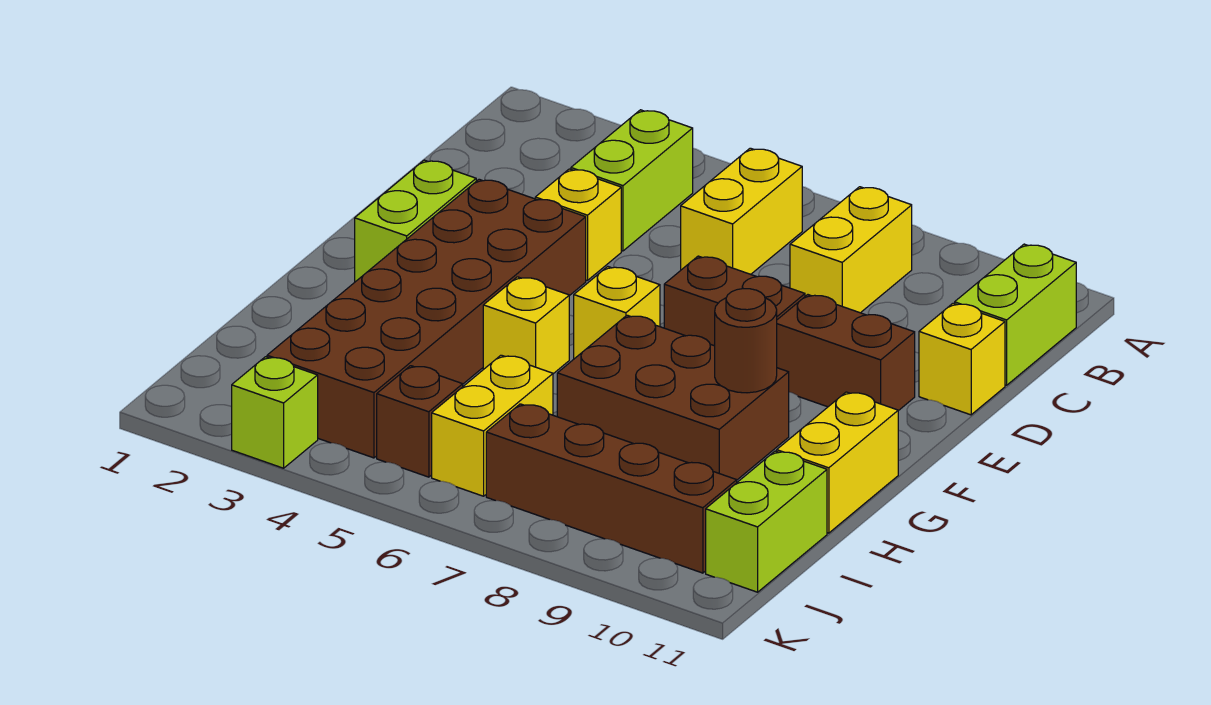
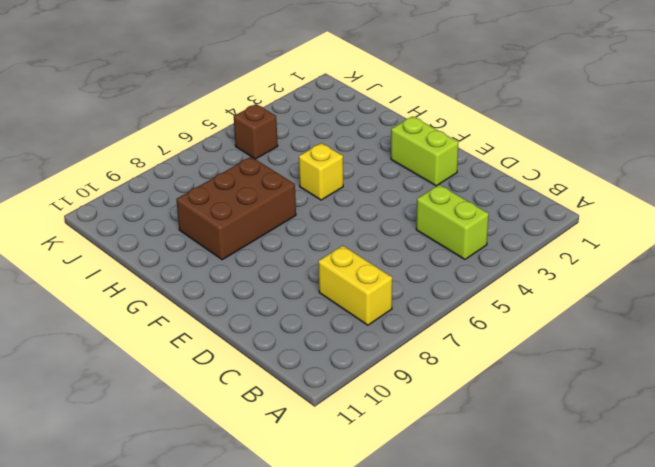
none -> yellow 1x2 brick [681,148,802,274]
none -> lime 1x2 brick [955,244,1076,385]
none -> yellow 1x1 brick [535,169,621,281]

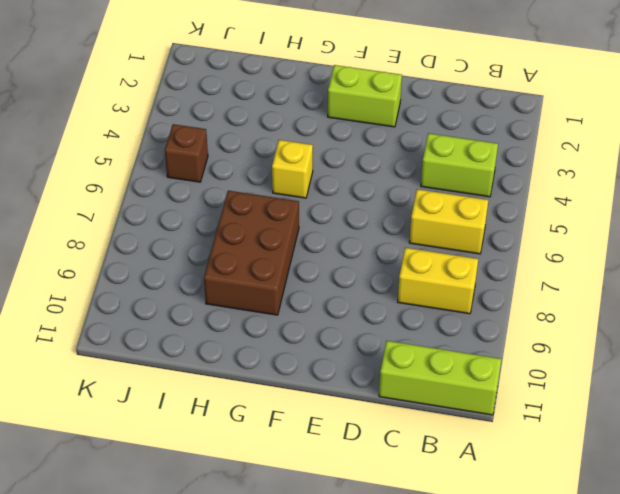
lime 1x3 brick [379,341,501,415] -> lime 1x2 brick [955,244,1076,385]
none -> yellow 1x1 brick [535,169,621,281]
none -> yellow 1x1 brick [919,303,1005,415]
none -> brown 2x6 brick [267,179,586,458]

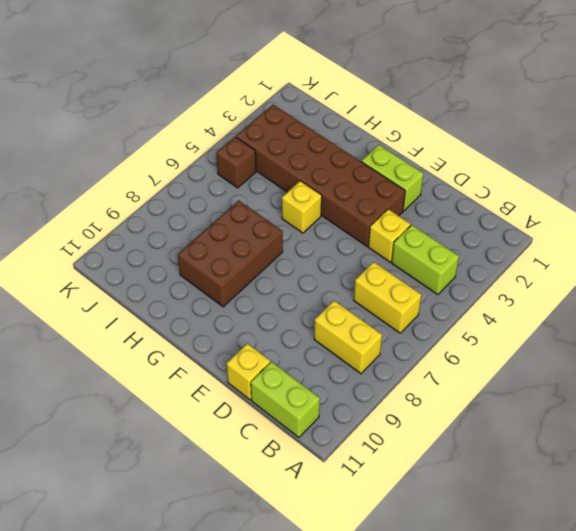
none -> brown 1x2 brick [664,256,805,346]
none -> brown 1x2 brick [777,295,915,411]
none -> yellow 1x1 brick [574,267,660,359]

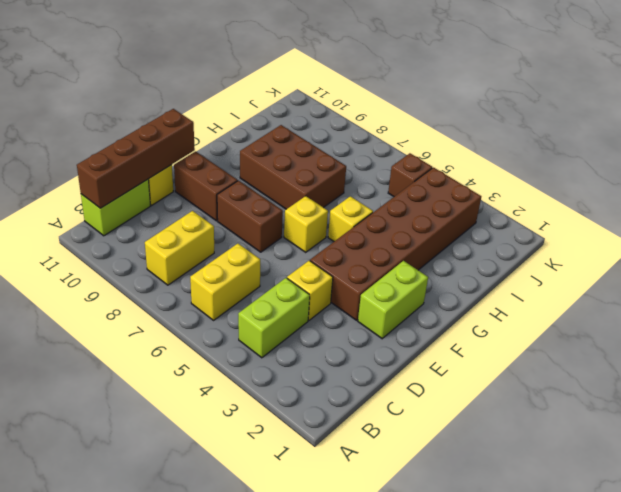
brown 1x4 brick [77,109,195,208] -> brown 1x4 brick turned to [486,404,737,573]
none -> yellow 1x2 brick [777,392,898,533]
none -> yellow 1x2 brick [432,355,553,496]
none -> lime 1x2 brick [706,451,827,592]

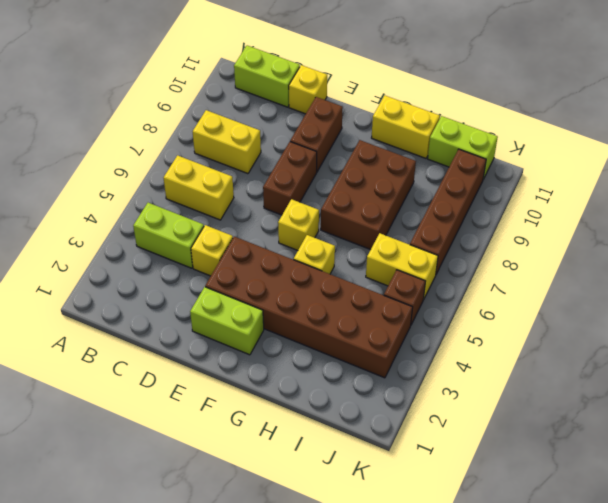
none -> lime 1x1 brick [232,357,318,468]
none -> brown 1x1 round brick [715,289,777,393]

